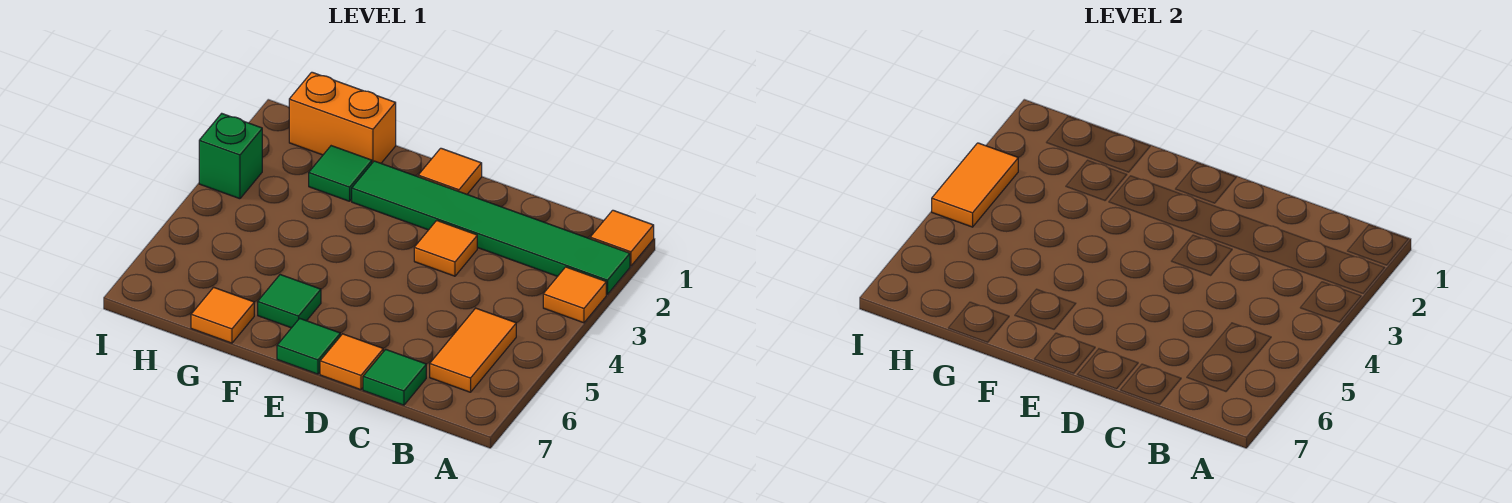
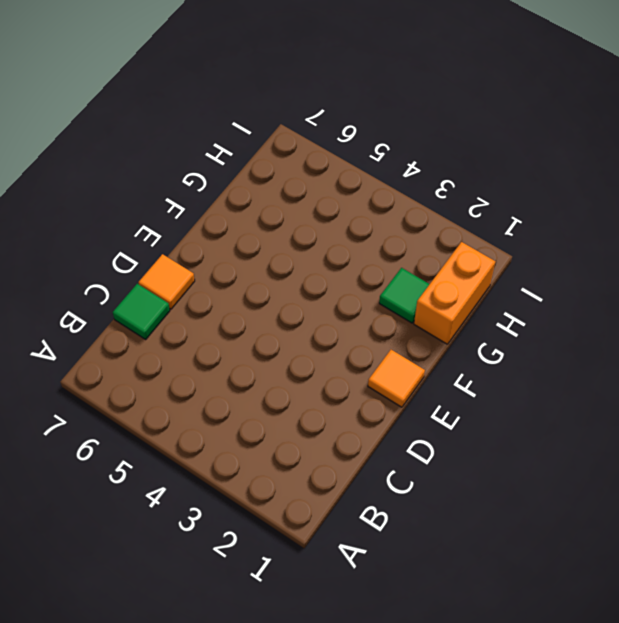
none -> orange 1x1 tile [590,210,654,266]
none -> green 1x6 tile [352,161,630,294]
none -> orange 1x1 tile [543,267,606,323]

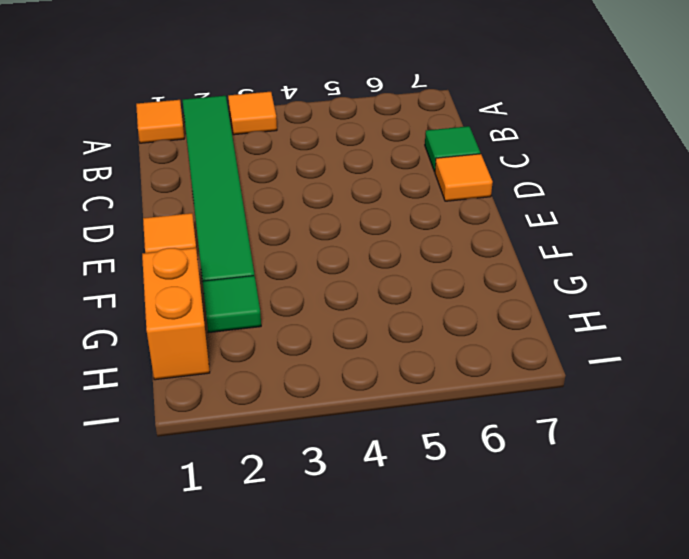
none -> orange 1x2 tile [430,308,516,392]
none -> orange 1x1 tile [414,220,477,276]
none -> green 1x1 tile [277,318,340,374]

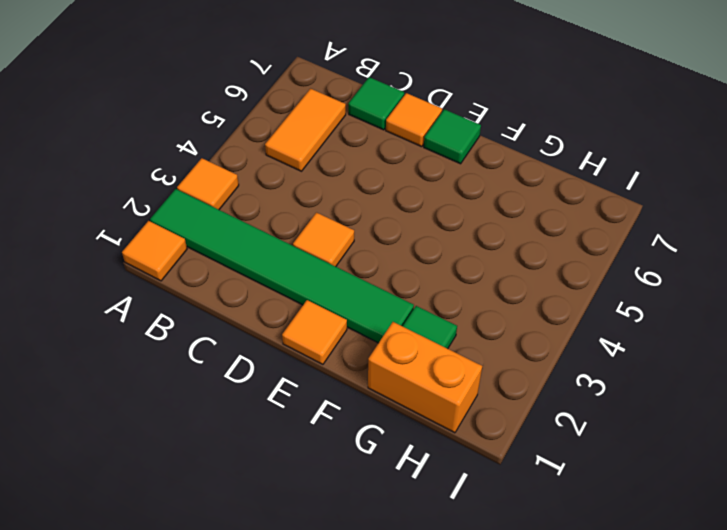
none -> green 1x1 tile [258,275,321,328]
none -> orange 1x1 tile [191,287,254,343]
none -> green 1x1 brick [199,113,262,199]

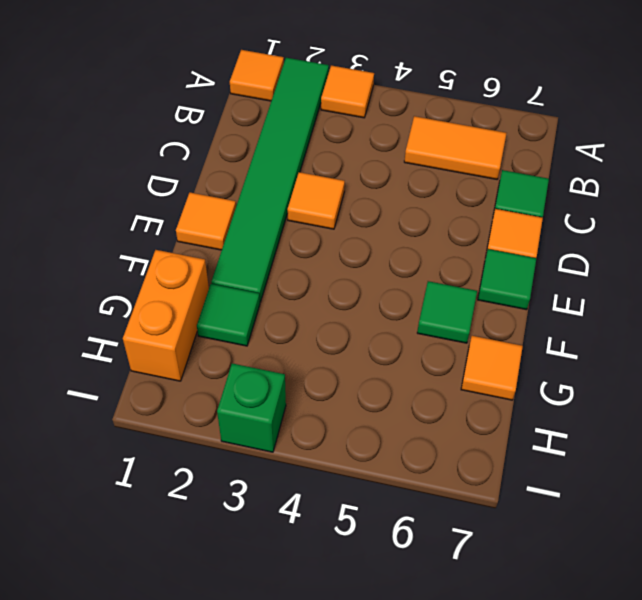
none -> orange 1x2 tile [932,143,1018,227]

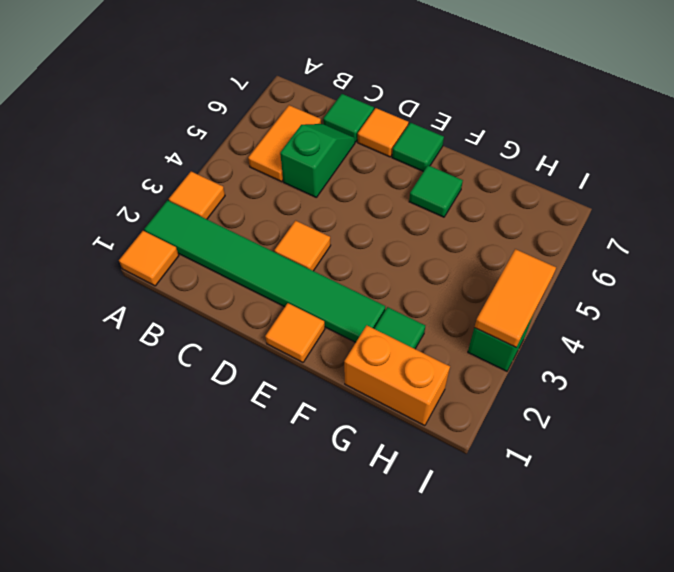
green 1x2 slope [280,124,355,197] -> none
none -> orange 1x1 tile [191,287,254,343]

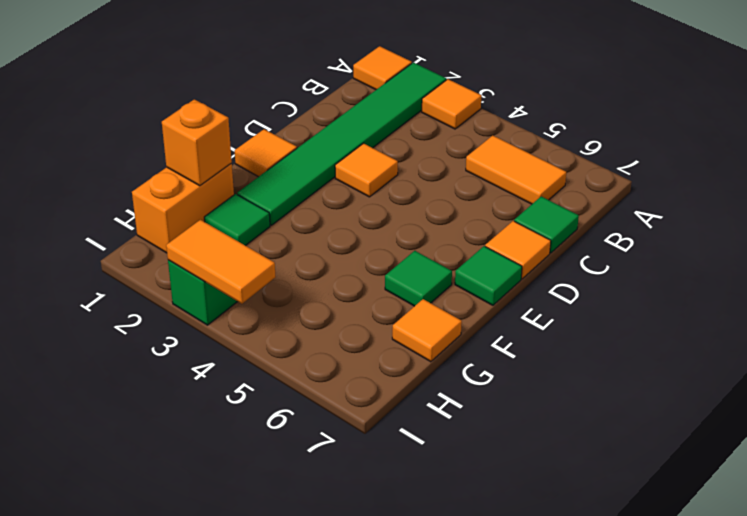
orange 1x1 brick [162,99,232,186] -> none

